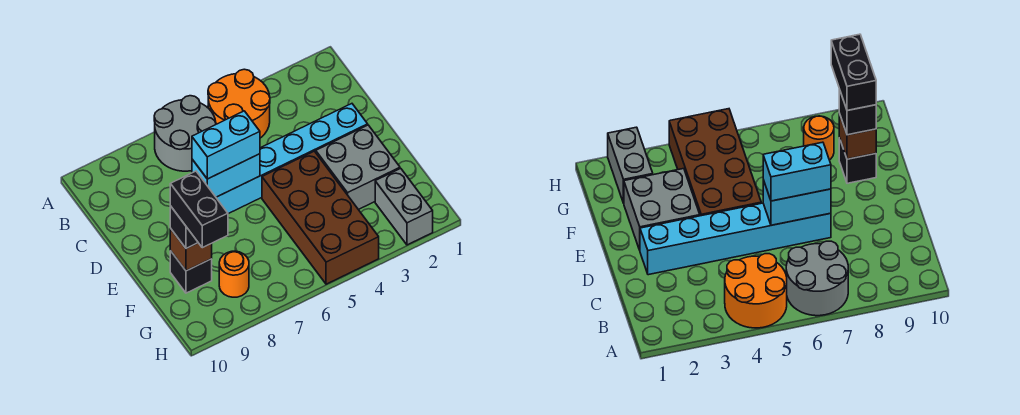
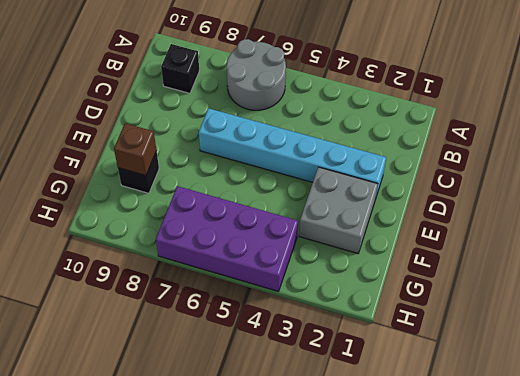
black 1x1 brick [161,44,199,93] -> black 1x1 brick moved to [170,206,198,248]
purple 2x4 brick [156,186,298,291] -> brown 2x4 brick [262,151,379,284]
none -> orange 2x2 round brick [208,69,270,138]
none -> grey 1x2 brick [375,168,433,245]
none -> orange 1x1 round brick [219,251,249,297]

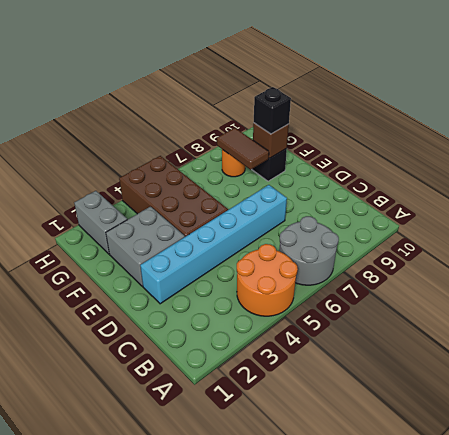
brown 1x2 tile [217,128,269,170] -> none
none -> cyan 1x2 brick [192,154,260,197]
none -> cyan 1x2 brick [192,111,260,179]
none -> black 1x2 brick [170,171,228,248]

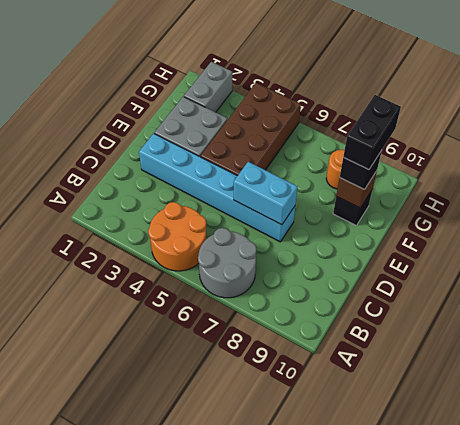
none -> cyan 1x2 brick [192,111,260,179]

